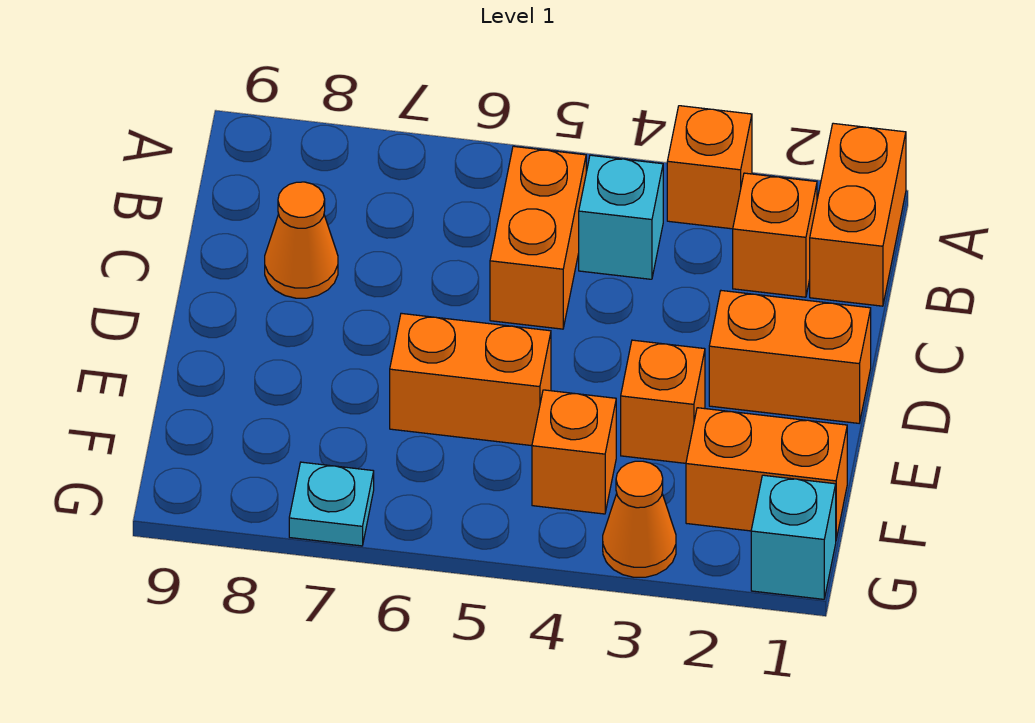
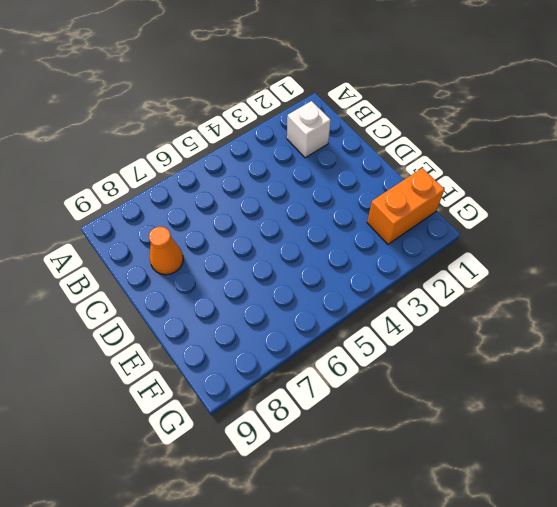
white 1x1 brick [287,101,331,158] -> orange 1x1 brick [733,173,817,297]
none -> orange 1x2 brick [810,123,906,306]
none -> orange 1x1 brick [667,106,752,229]
none -> cyan 1x1 brick [579,155,663,279]

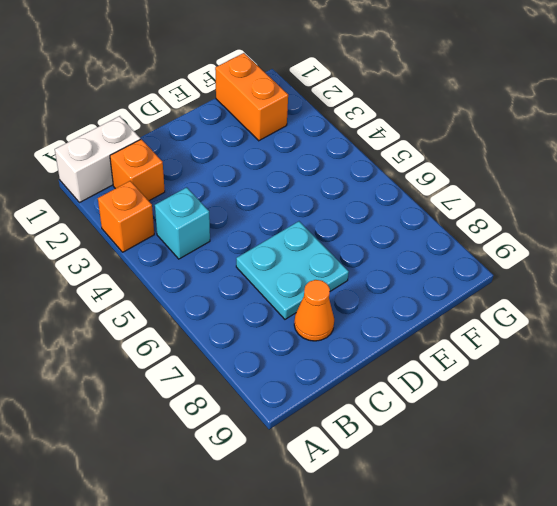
white 1x2 brick [55,116,140,203] -> orange 1x2 brick [810,123,906,306]
cyan 2x2 plate [236,221,349,319] -> none
none -> orange 1x2 brick [490,146,586,329]
none -> orange 1x2 brick [709,291,871,423]
none -> orange 1x1 brick [621,340,705,463]

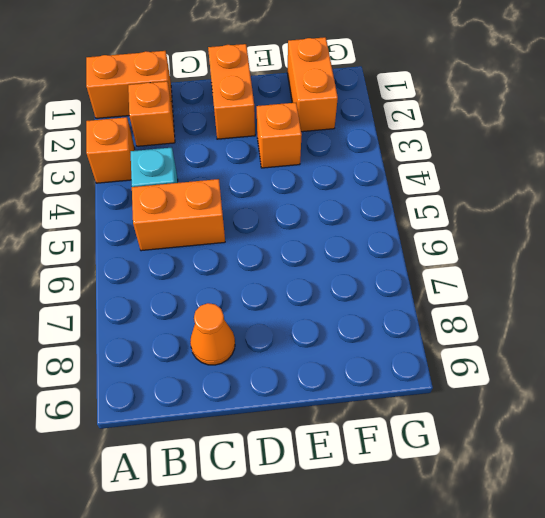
none -> orange 1x2 brick [390,313,551,446]
none -> orange 1x1 brick [532,390,616,514]
none -> cyan 1x1 brick [751,475,836,599]

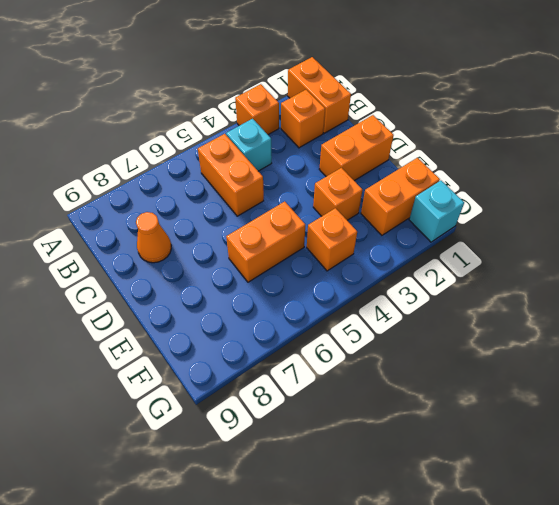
none -> orange 1x1 cone [603,461,676,577]
none -> cyan 1x1 plate [289,462,374,546]

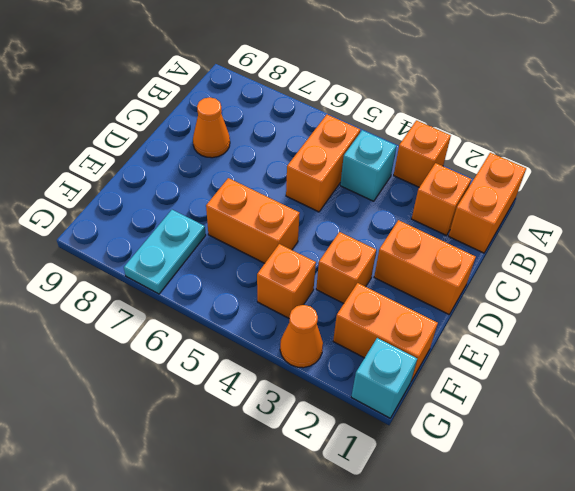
cyan 1x2 plate [124,210,206,294] -> cyan 1x1 plate [289,462,374,546]

